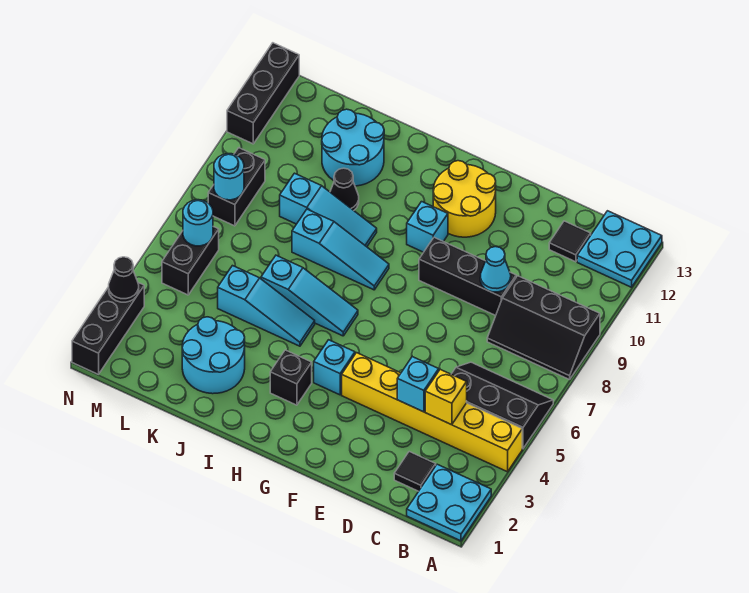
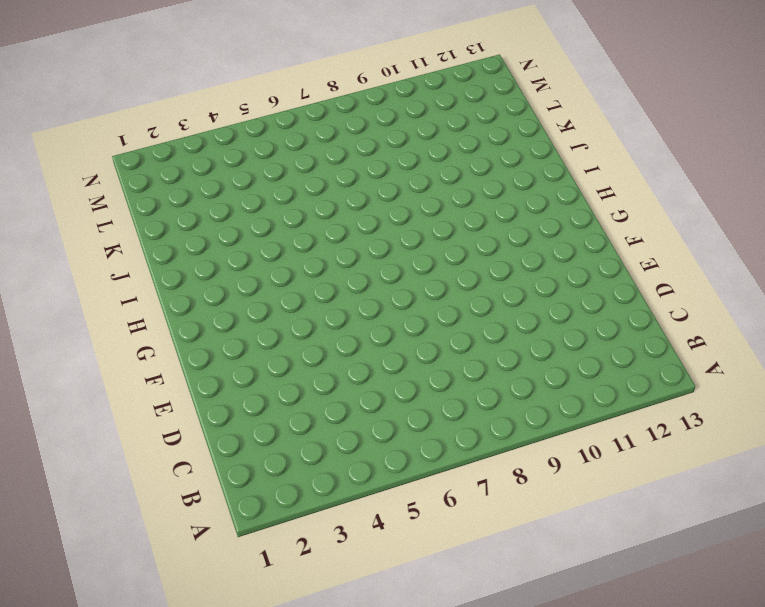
none -> cyan 2x2 plate [407,464,491,541]
none -> yellow 1x6 brick [342,353,522,472]
none -> black 2x3 slope [451,362,553,449]

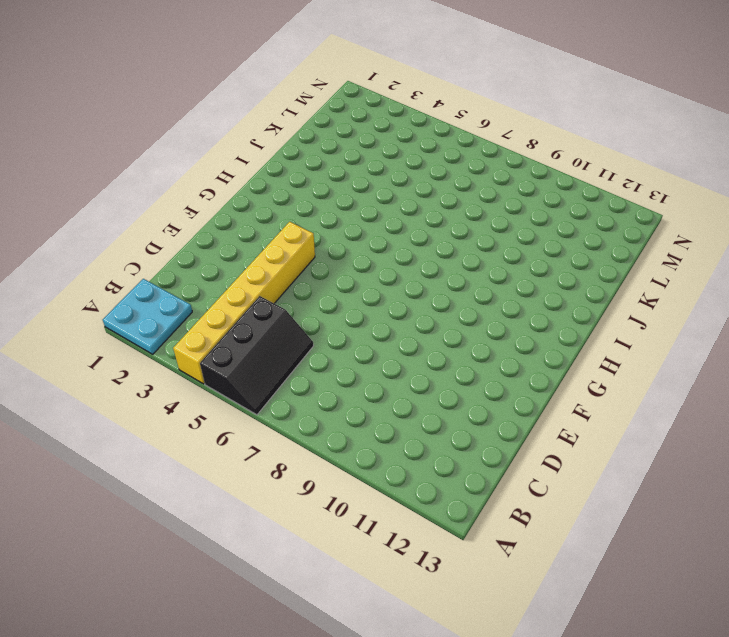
none -> black 2x3 slope [487,276,600,380]
none -> cyan 2x2 plate [577,211,662,287]
none -> black 1x1 tile [394,452,436,491]

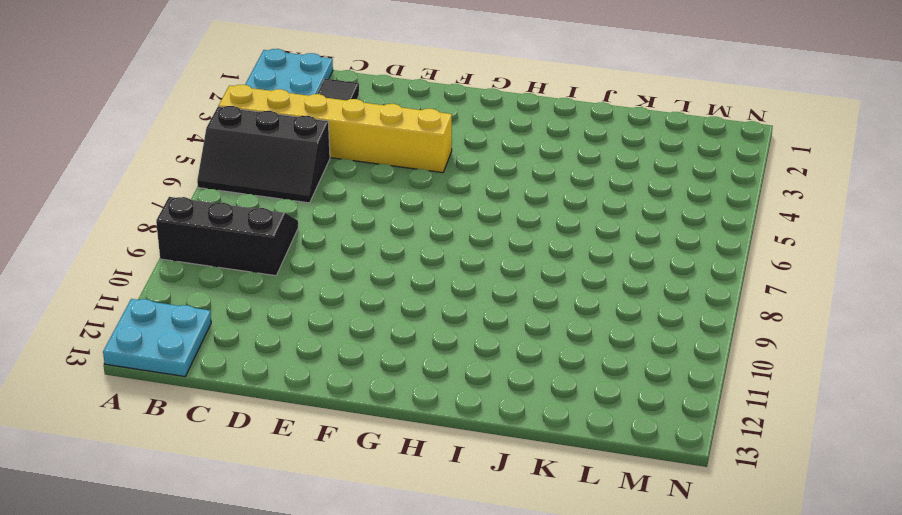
none -> black 1x1 tile [549,221,591,262]
none -> black 1x3 brick [419,237,516,316]
none -> yellow 2x2 round brick [433,161,496,237]

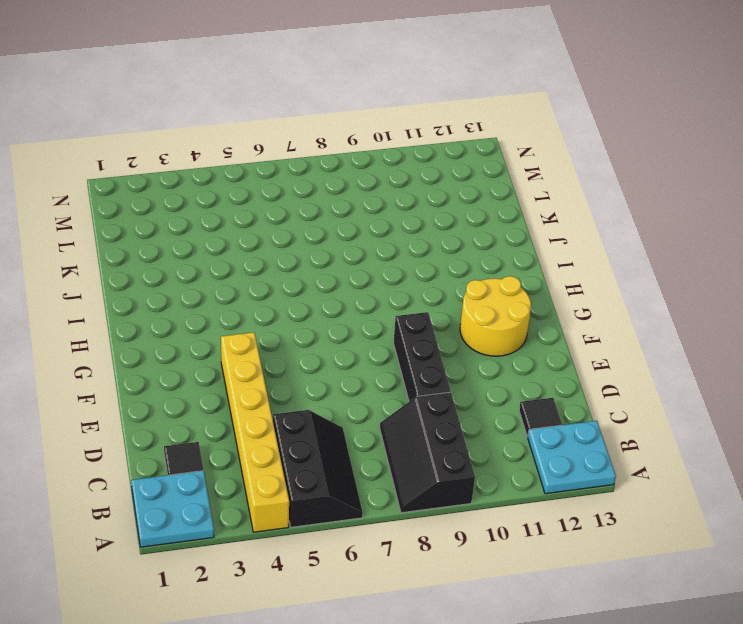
none -> cyan 1x1 brick [314,340,355,395]
none -> cyan 1x1 brick [407,202,448,252]
none -> black 1x1 brick [270,350,312,405]

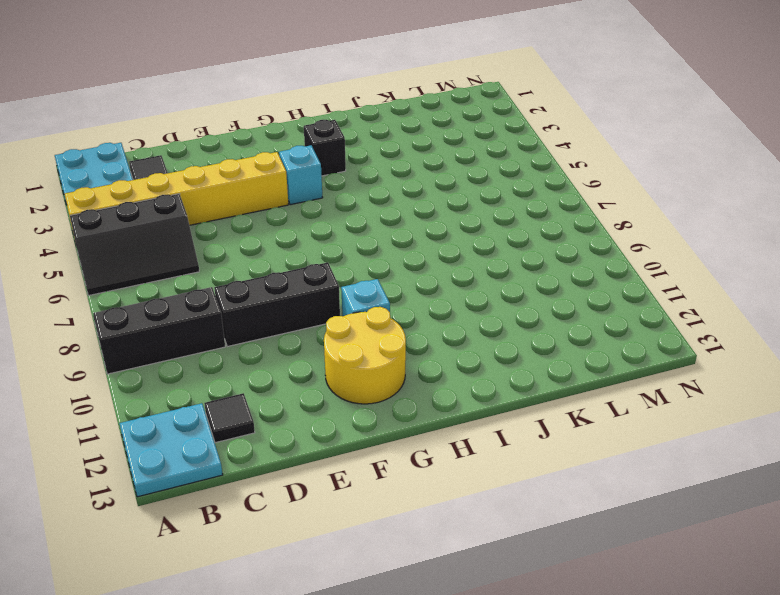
none -> cyan 1x3 slope [261,255,358,336]
none -> cyan 1x3 slope [292,209,389,290]
none -> cyan 1x3 slope [218,266,315,346]

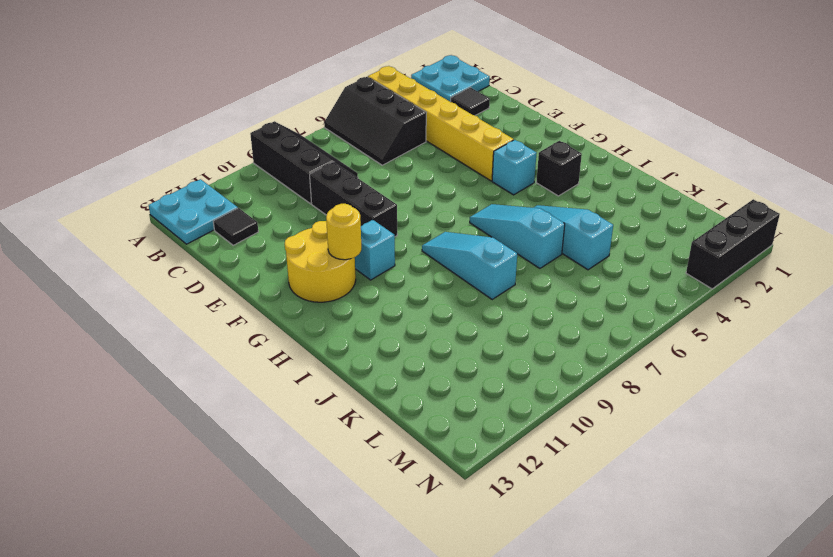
yellow 1x1 round brick [326,204,361,260] -> none
none -> cyan 1x3 slope [280,173,377,247]
none -> cyan 2x2 round brick [182,317,245,394]
none -> black 1x1 cone [330,168,359,210]

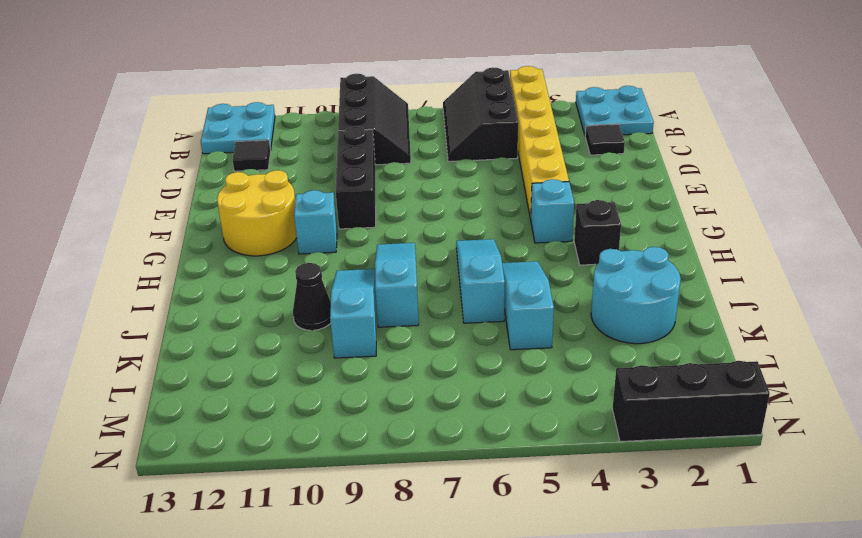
none -> cyan 2x2 round brick [322,109,384,186]
none -> black 1x2 brick [162,227,219,295]
none -> black 1x2 brick [208,148,265,226]

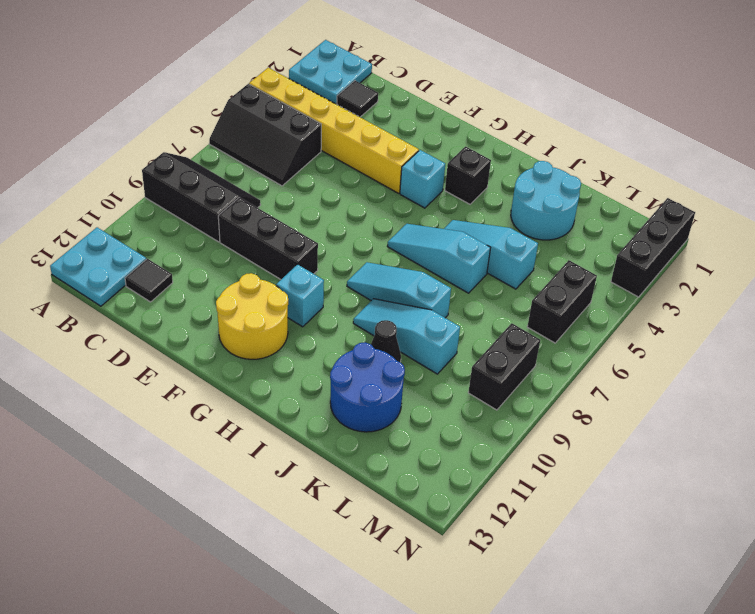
blue 2x2 round brick [330,343,405,432] -> cyan 2x2 round brick [322,109,384,186]
none -> black 1x3 brick [227,43,299,144]
none -> yellow 1x1 brick [425,369,467,425]
none -> cyan 1x1 brick [397,357,439,412]

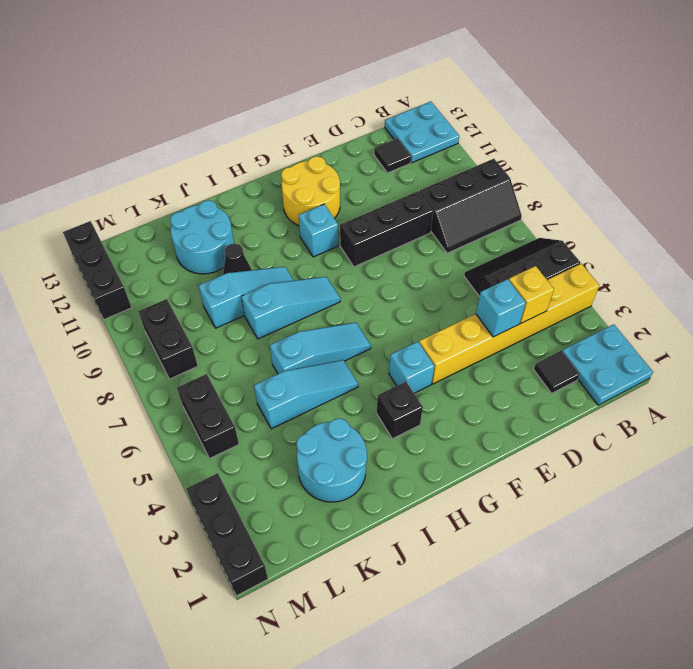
none -> cyan 1x1 cone [480,247,511,292]
none -> cyan 1x1 round brick [183,200,213,246]
none -> cyan 1x1 round brick [214,154,244,200]

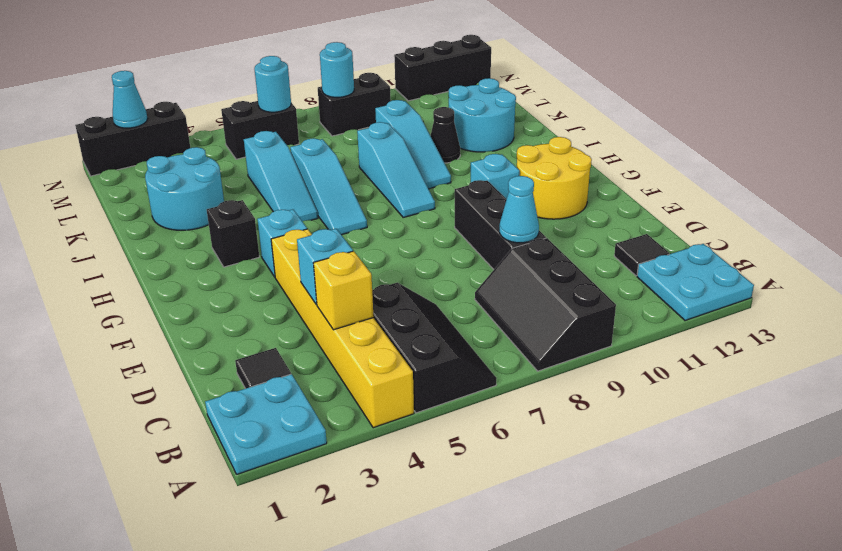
cyan 1x1 cone [112,71,148,128] -> none
none -> black 1x1 cone [109,257,139,302]

